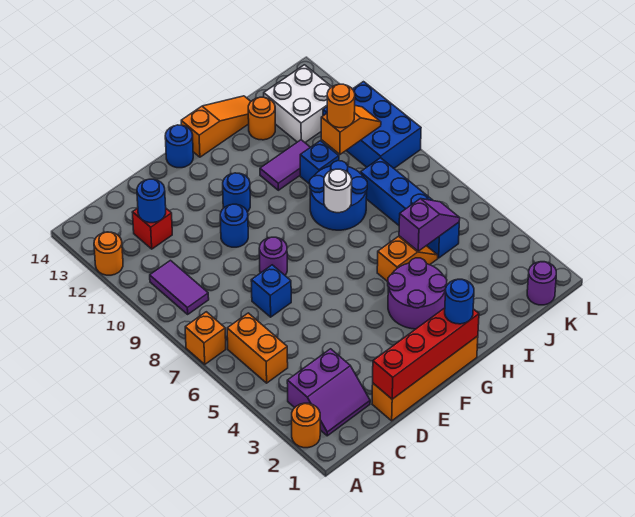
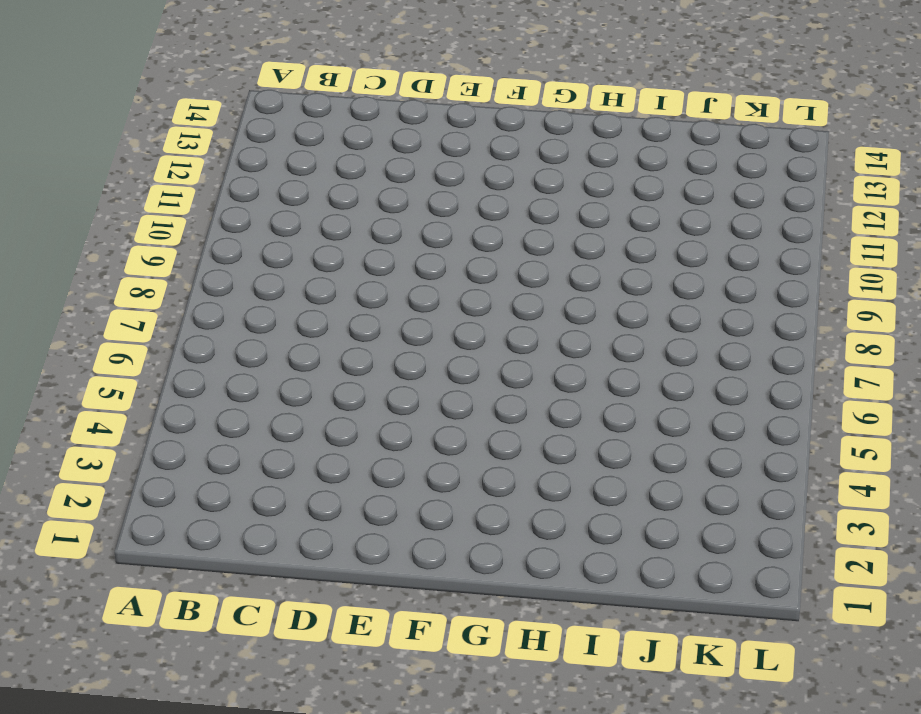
none -> orange 1x1 round brick [292,403,320,448]
none -> orange 1x1 brick [185,312,226,364]
none -> orange 1x1 round brick [94,232,123,275]
none -> purple 2x2 slope [287,349,370,436]

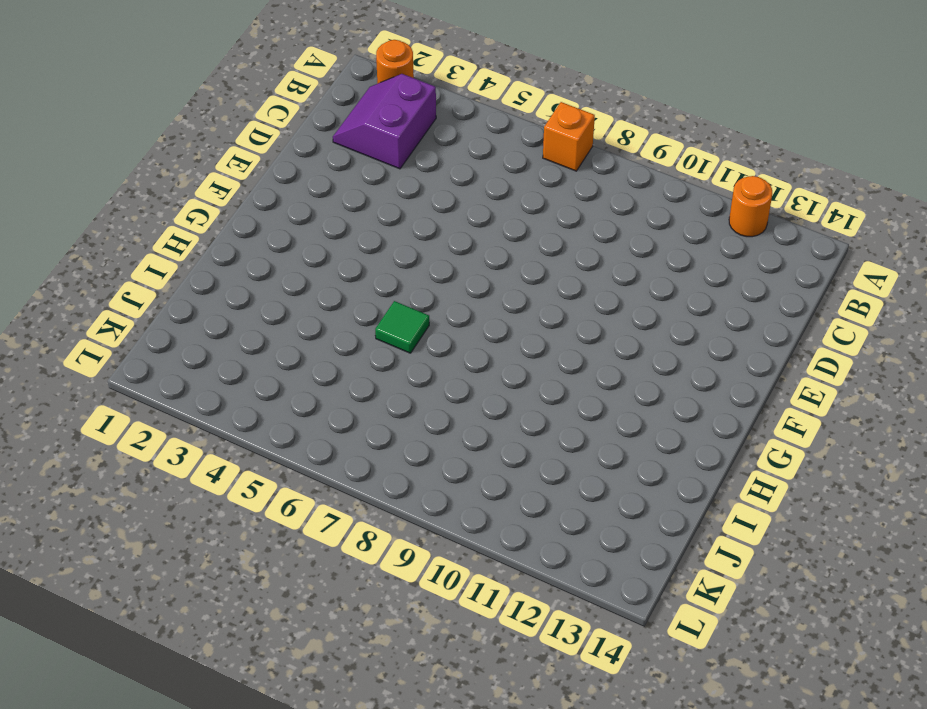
green 1x1 tile [375,301,429,353] -> none
none -> orange 1x2 brick [227,313,288,383]
none -> purple 1x2 tile [150,260,209,314]
none -> red 1x1 brick [132,208,172,249]
none -> orange 1x4 brick [372,336,478,421]

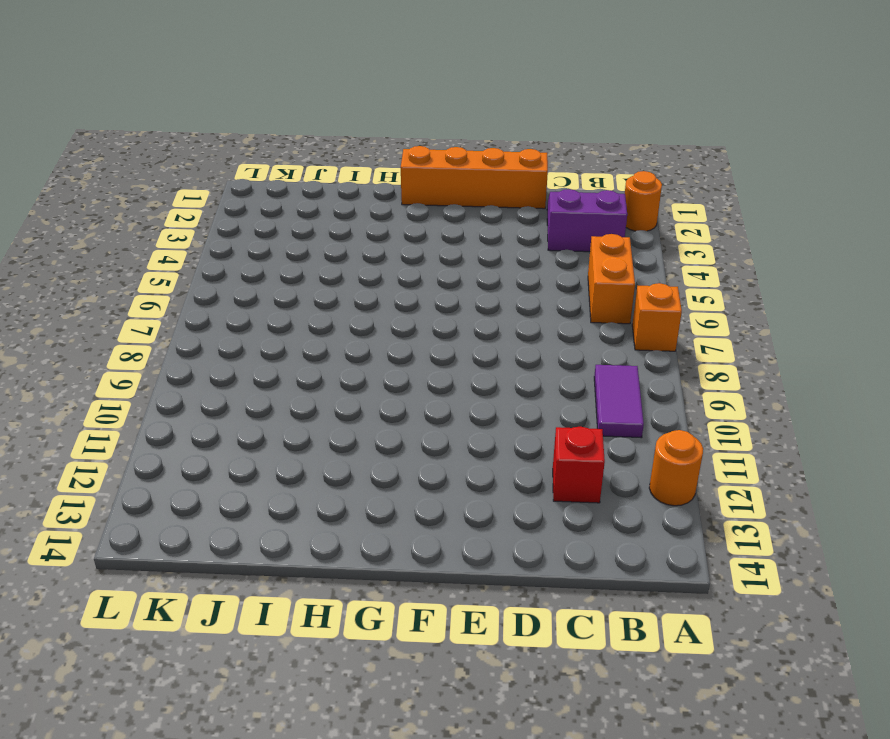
none -> blue 1x1 brick [251,265,291,317]
none -> purple 1x1 round brick [259,237,287,275]
none -> blue 1x1 round brick [220,204,248,247]
none -> blue 1x1 round brick [223,173,250,212]

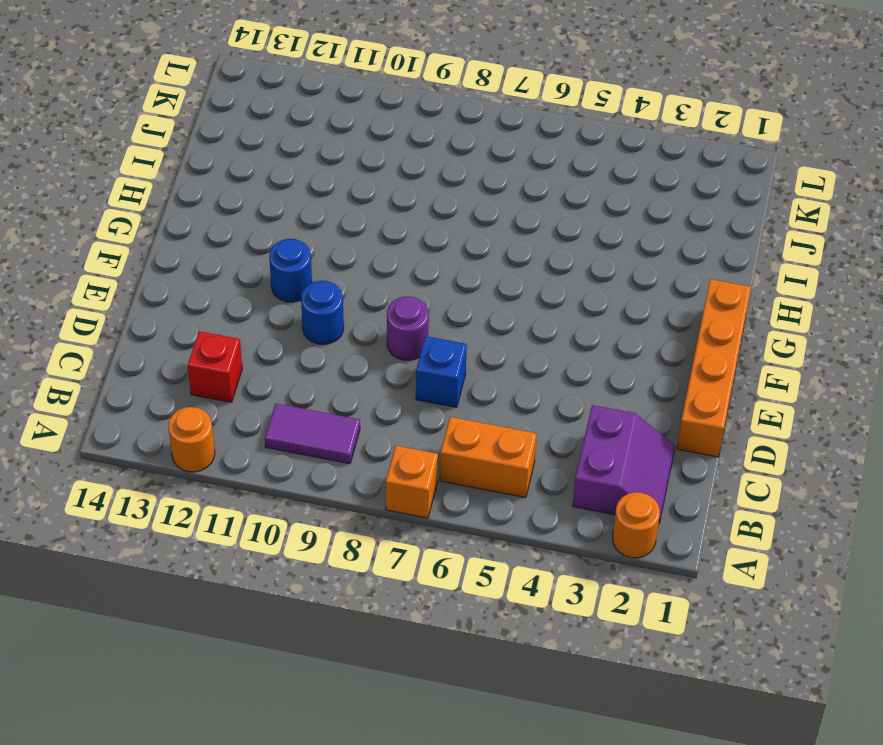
none -> blue 1x1 round brick [165,125,193,168]
none -> purple 2x2 round brick [388,258,447,329]
none -> orange 1x3 slope [181,96,251,157]
none -> orange 1x2 slope [377,236,438,282]

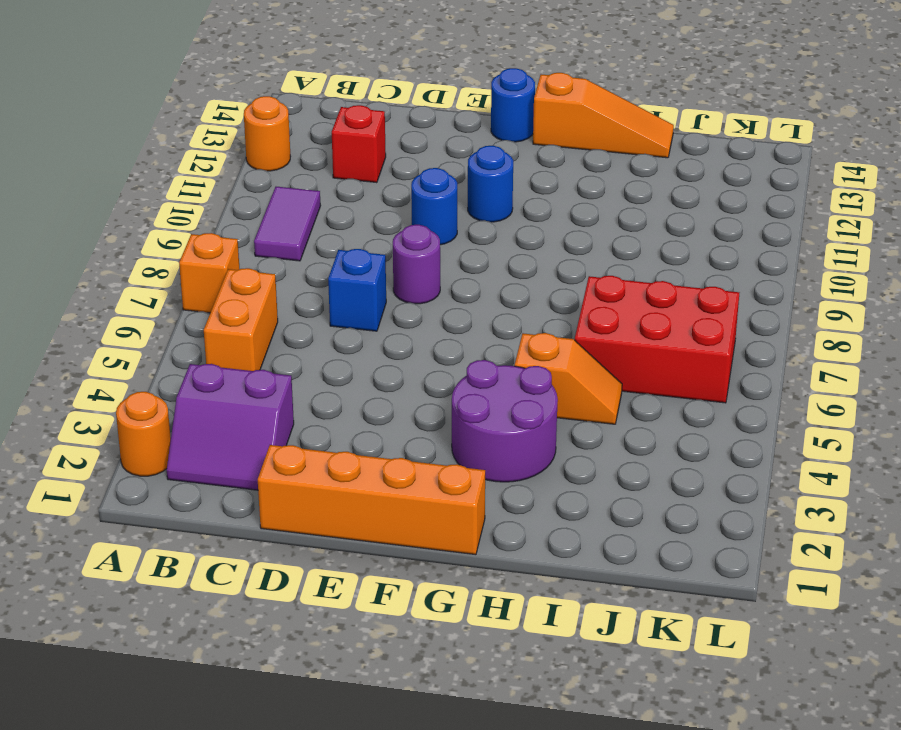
red 2x3 brick [575,276,739,403] -> blue 1x4 brick [361,158,459,258]
none -> blue 2x2 round brick [310,161,367,230]
none -> purple 1x2 tile [260,140,310,190]
none -> blue 1x1 brick [300,141,339,184]
none -> orange 1x1 round brick [248,97,275,140]

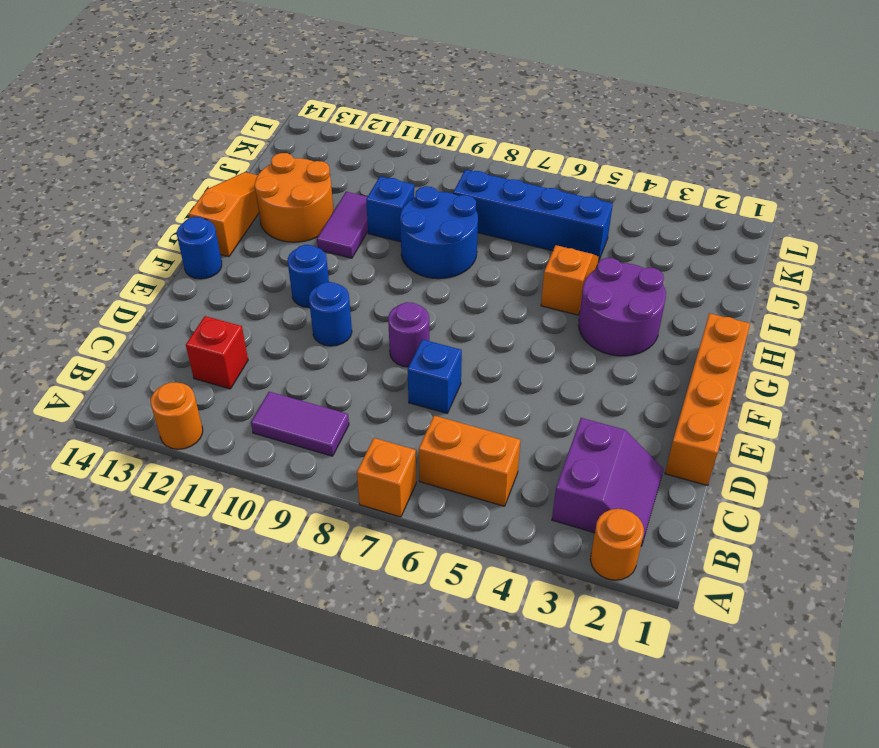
orange 2x2 round brick [254,153,334,242] -> orange 1x1 round brick [248,97,275,140]
none -> white 2x2 brick [264,65,331,142]
none -> purple 1x1 round brick [527,262,556,305]
none -> blue 2x3 brick [323,82,421,168]
none -> blue 1x1 round brick [137,179,166,223]

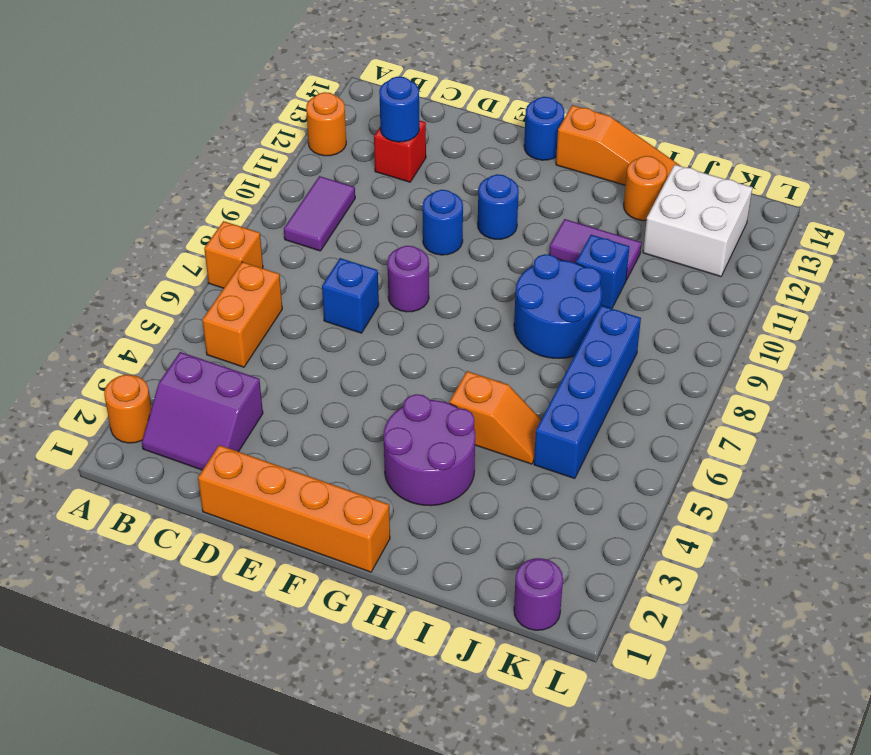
none -> blue 2x3 brick [323,82,421,168]
none -> red 1x4 brick [373,308,479,399]
none -> white 1x1 round brick [324,169,352,213]
none -> purple 1x2 slope [399,199,460,251]

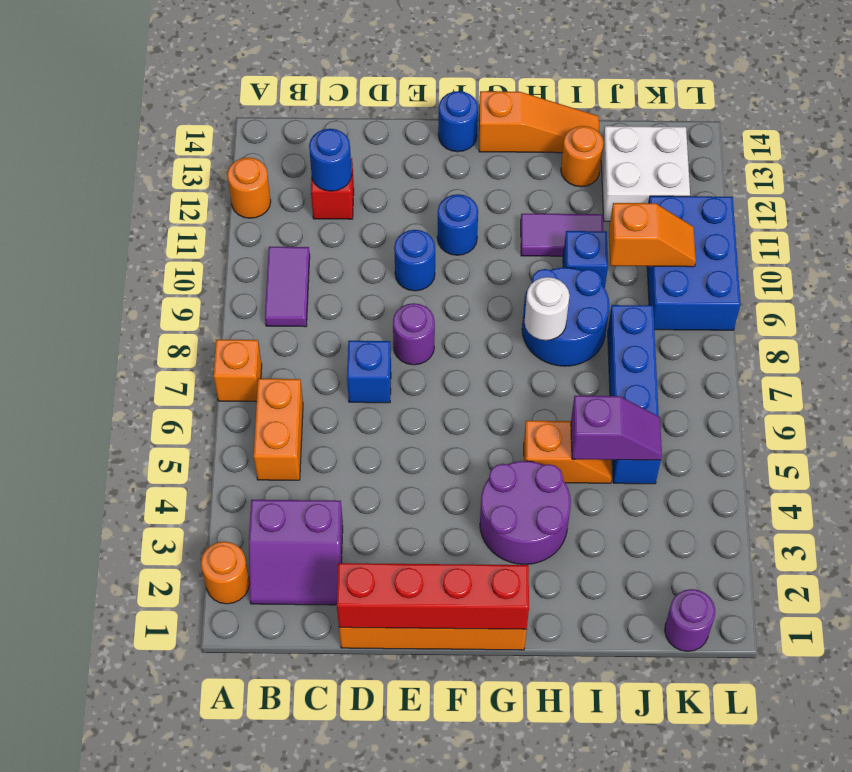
none -> blue 1x1 round brick [445,279,474,324]
none -> orange 1x1 round brick [327,84,355,128]

